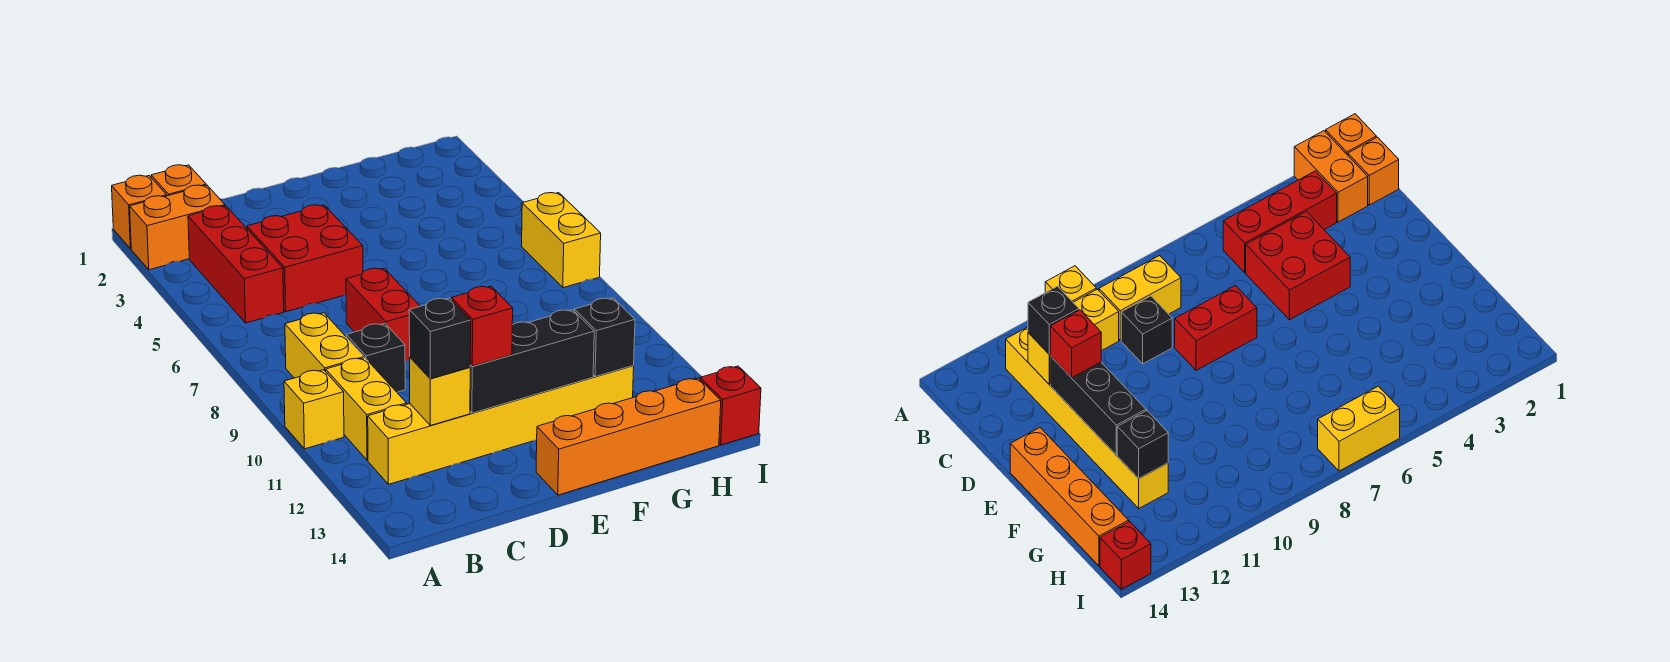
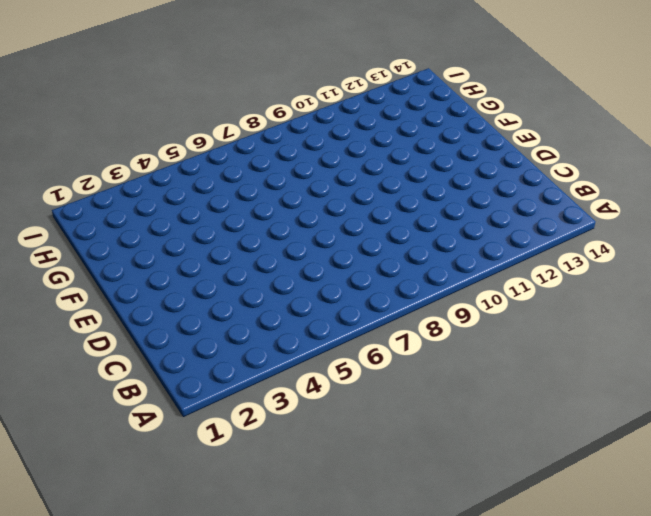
none -> orange 1x1 brick [112,175,167,249]
none -> orange 1x2 brick [130,185,225,270]
none -> yellow 1x1 brick [284,370,344,449]

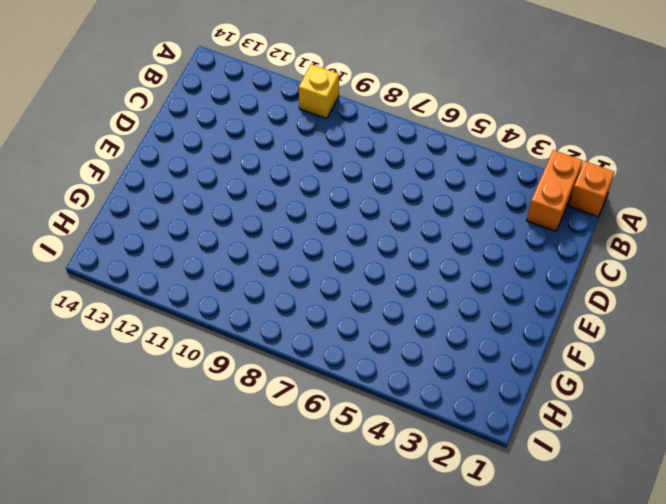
none -> orange 1x1 brick [151,165,206,196]
none -> red 1x3 brick [188,206,284,323]
none -> yellow 1x2 brick [285,313,364,378]

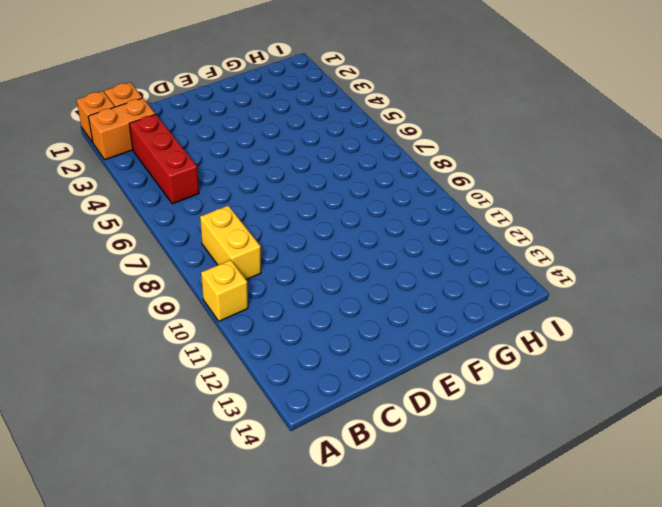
none -> yellow 1x2 brick [326,358,407,460]
none -> yellow 1x6 brick [368,366,634,484]
none -> red 2x2 brick [247,205,363,312]

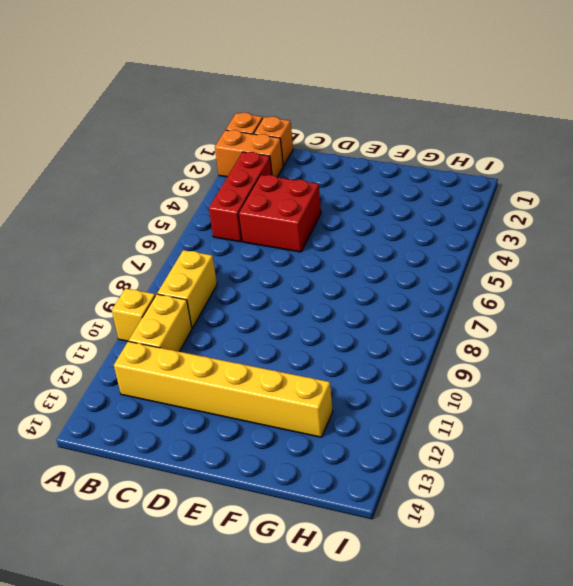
none -> black 1x1 brick [346,324,405,392]
none -> red 1x2 brick [346,268,420,361]
none -> orange 1x4 brick [536,378,721,495]

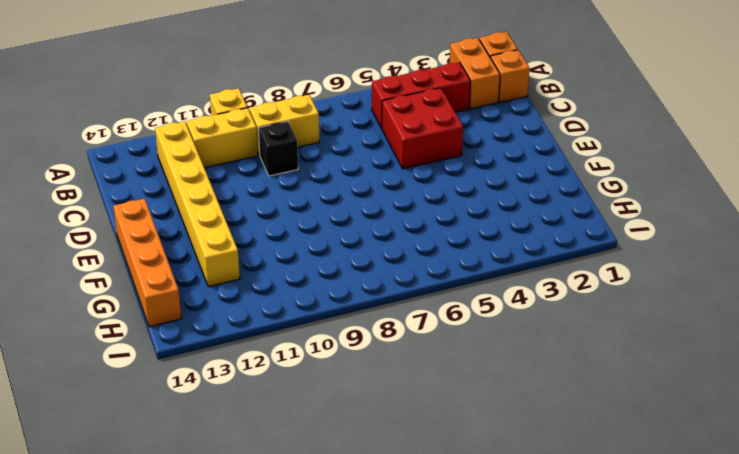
none -> red 1x2 brick [346,268,420,361]
none -> yellow 1x2 brick [522,193,601,288]
none -> red 1x1 brick [700,366,761,445]

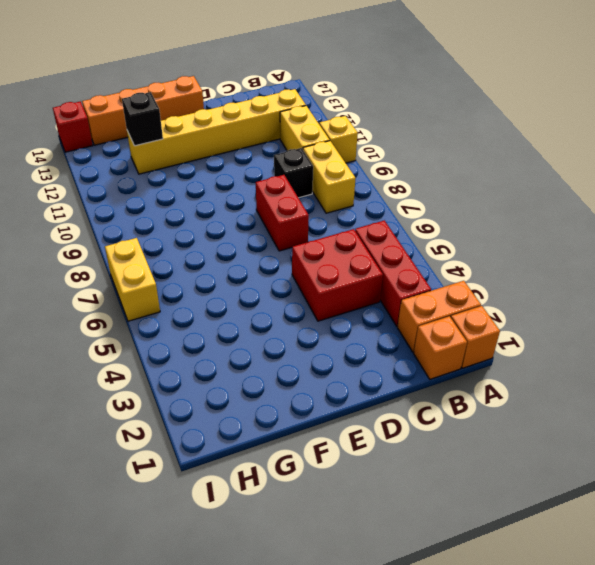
none -> yellow 1x1 brick [410,357,470,426]
none -> black 1x3 brick [470,310,594,413]
none -> black 1x1 brick [409,298,471,379]

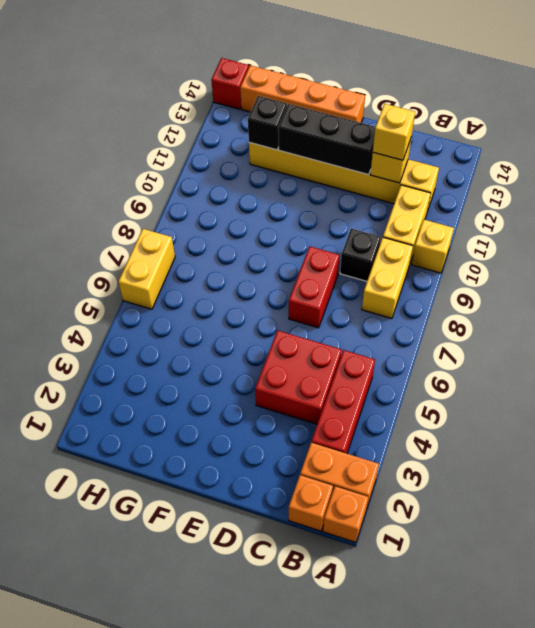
yellow 1x1 brick [373,104,415,160] -> black 1x1 brick [409,298,471,379]
none -> red 1x1 brick [452,286,513,366]

